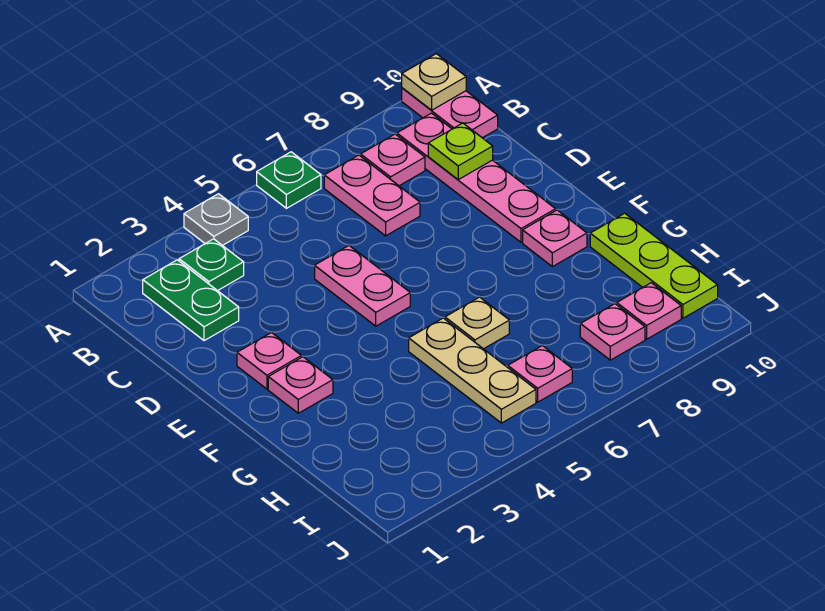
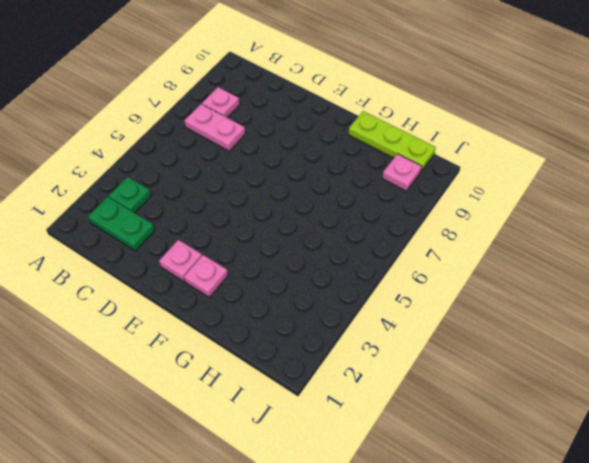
none -> grey 1x1 plate [184,194,248,246]
none -> green 1x1 plate [257,152,321,208]
none -> pink 1x2 plate [402,88,498,138]

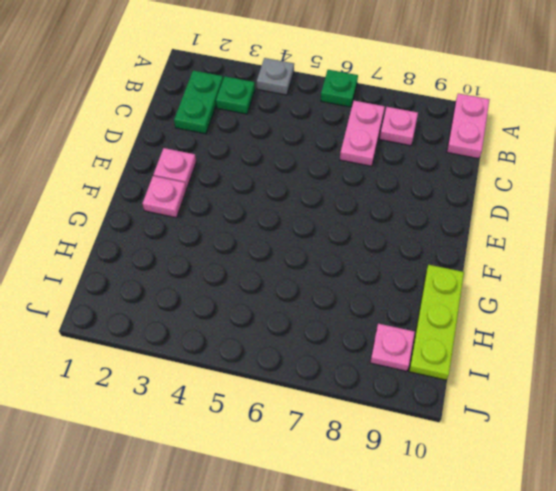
none -> pink 1x4 plate [397,113,556,242]
none -> pink 1x2 plate [315,246,410,326]
none -> pink 1x1 plate [523,210,587,267]

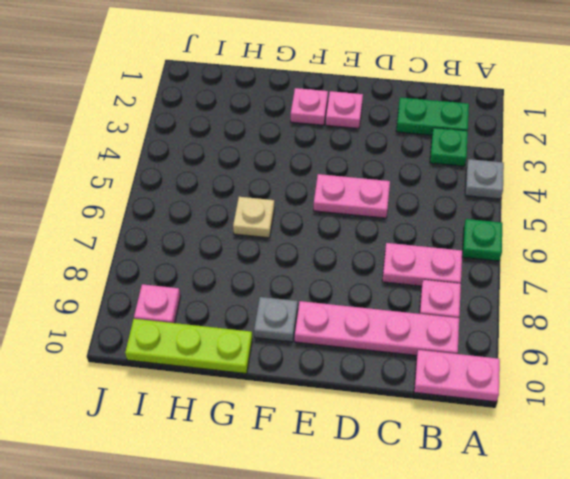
grey 1x1 plate [254,297,298,342] -> pink 1x1 plate [523,210,587,267]
none -> tan 1x3 plate [409,318,536,423]
none -> pink 1x1 plate [508,346,572,402]
none -> pink 1x1 plate [580,304,645,360]

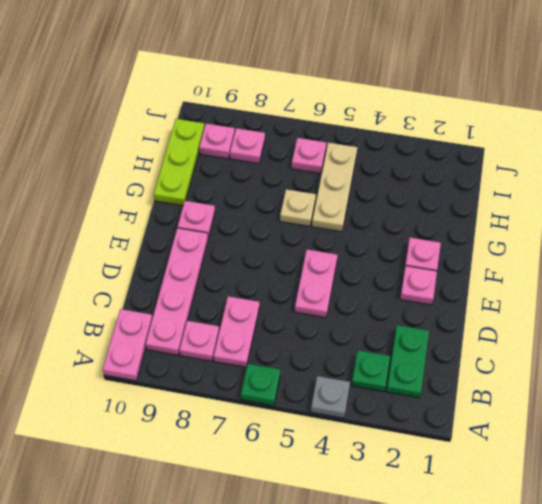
none -> tan 1x1 plate [402,54,466,110]
none -> lime 1x1 plate [428,123,493,179]

